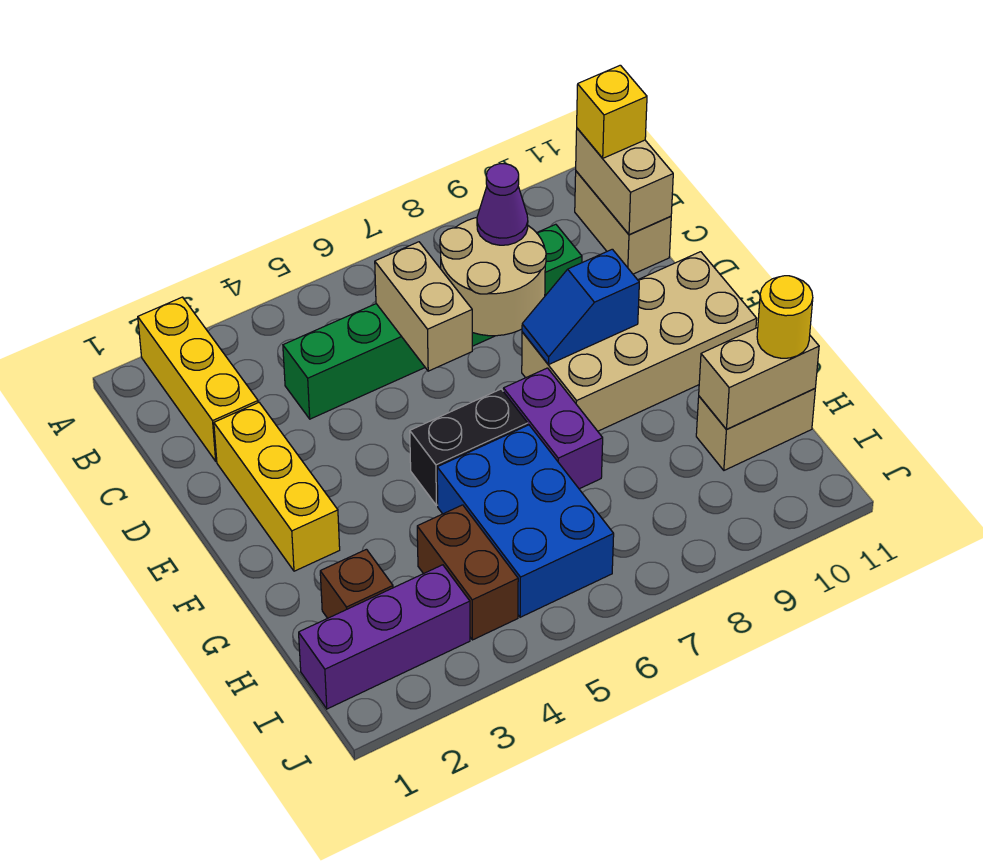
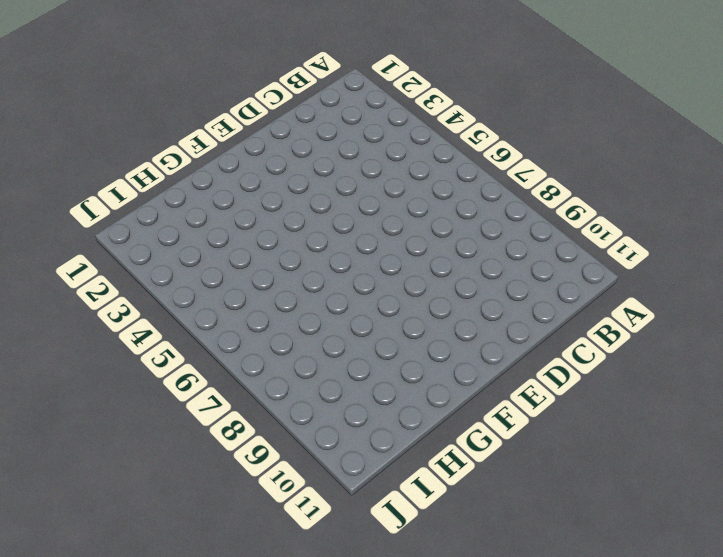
none -> yellow 1x3 brick [138,297,258,461]
none -> tan 1x2 brick [575,171,671,274]
none -> green 1x6 brick [283,224,582,419]

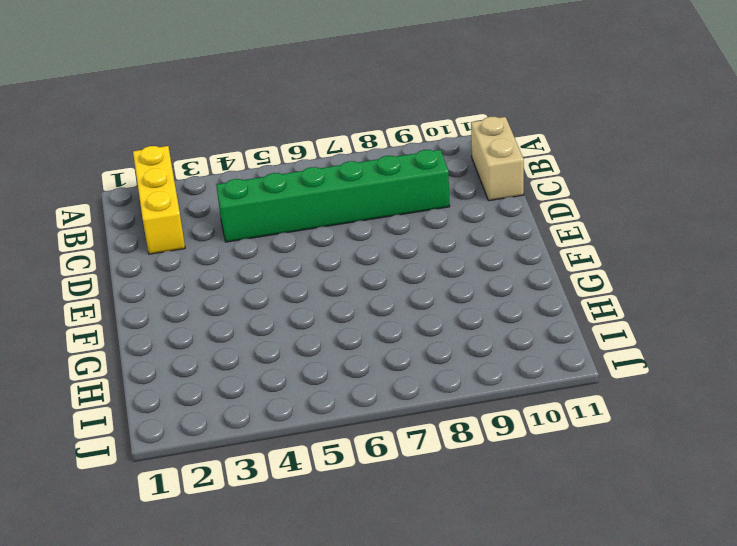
none -> yellow 1x3 brick [214,403,340,571]
none -> tan 2x4 brick [522,252,757,431]
none -> black 1x2 brick [410,389,528,505]

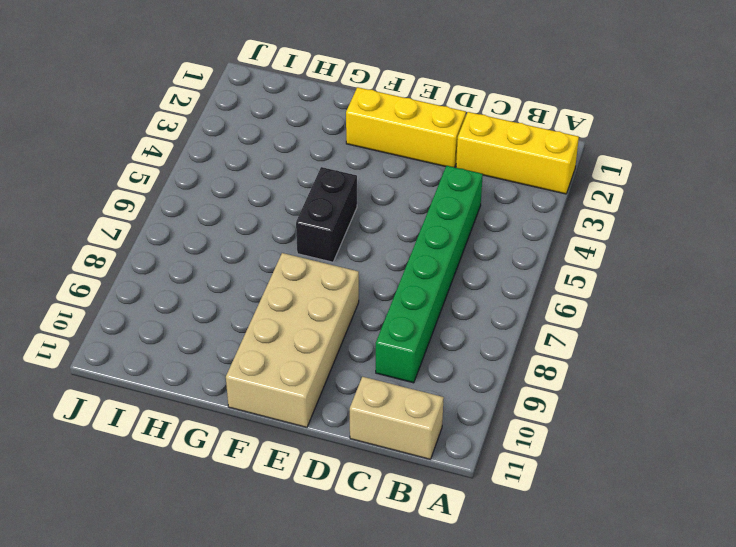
none -> purple 1x2 brick [503,368,603,489]
none -> blue 2x3 brick [437,425,614,617]
none -> brown 1x1 brick [320,549,393,618]

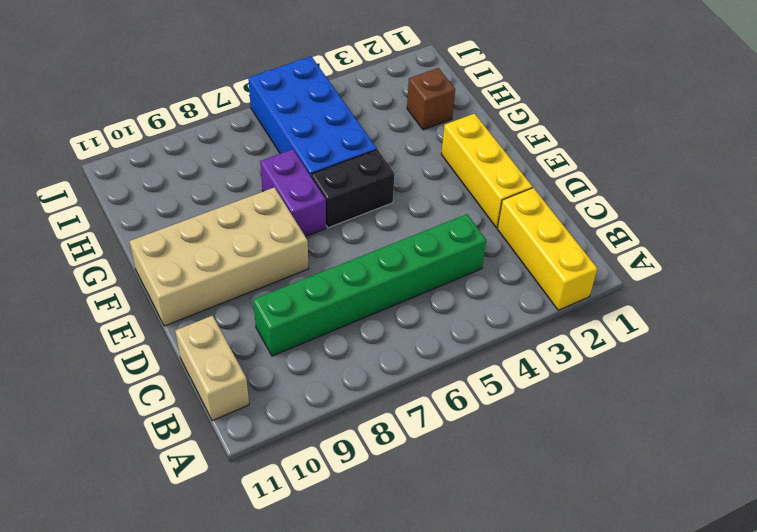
blue 2x4 brick [248,56,377,176] -> blue 2x3 brick [437,425,614,617]
none -> brown 1x2 brick [417,505,518,640]
none -> tan 1x2 brick [696,388,815,470]
none -> purple 1x3 brick [299,565,470,709]

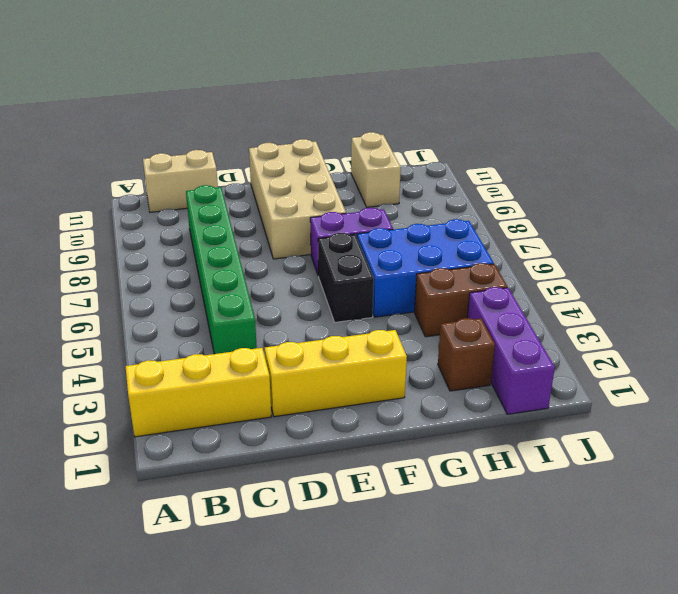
none -> tan 1x2 brick [576,128,673,235]
none -> tan 1x2 brick [375,242,472,371]
none -> tan 2x2 round brick [440,218,546,336]

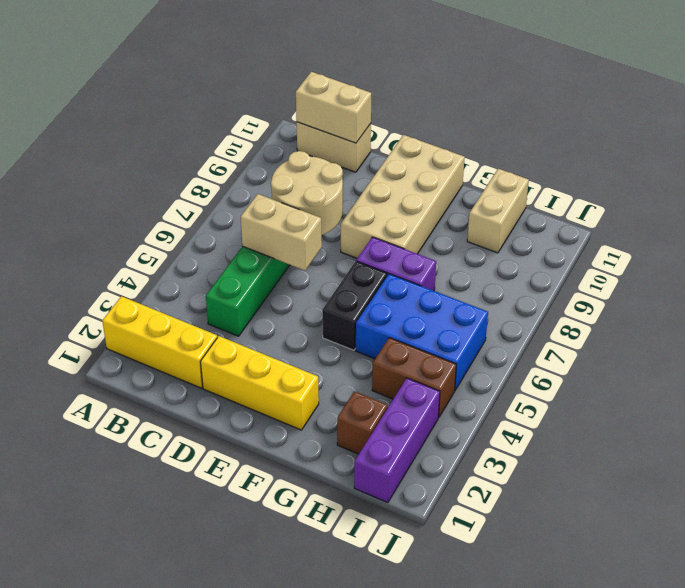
none -> blue 1x2 slope [522,249,639,365]
none -> tan 1x2 brick [699,328,819,429]
none -> yellow 1x1 brick [577,65,647,158]

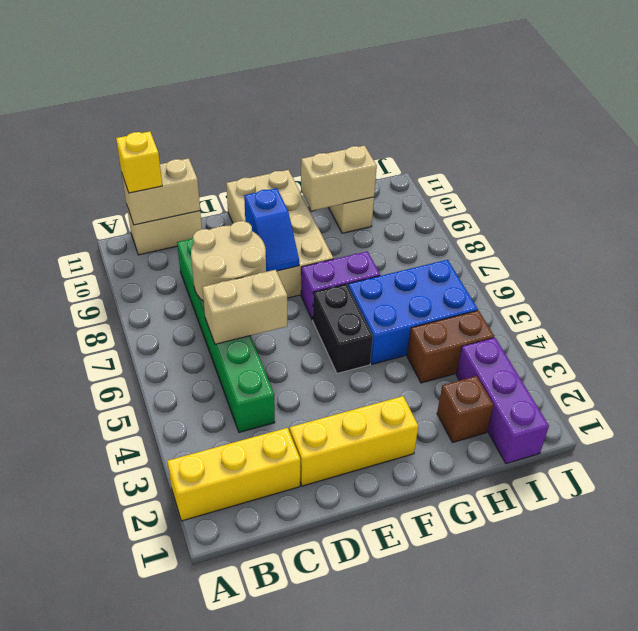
tan 1x2 brick [301,145,377,211] -> tan 1x2 brick turned to [699,328,819,429]
none -> purple 1x1 cone [477,164,528,245]
none -> yellow 1x1 round brick [757,276,813,358]

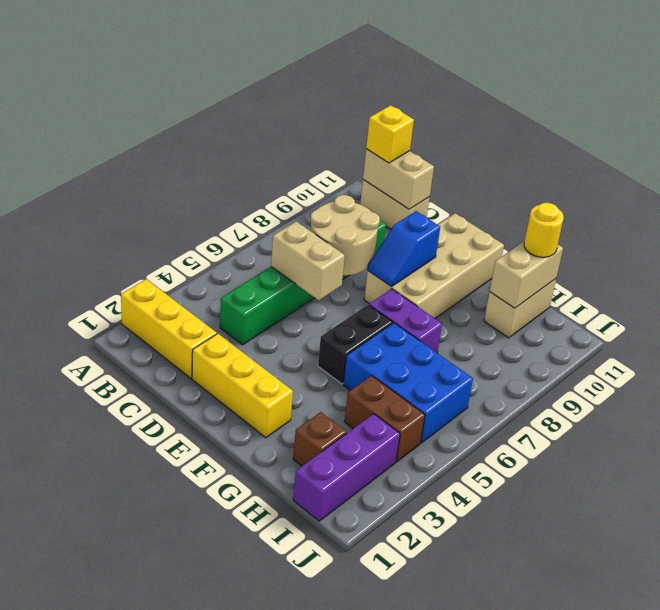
none -> purple 1x1 cone [477,164,528,245]

